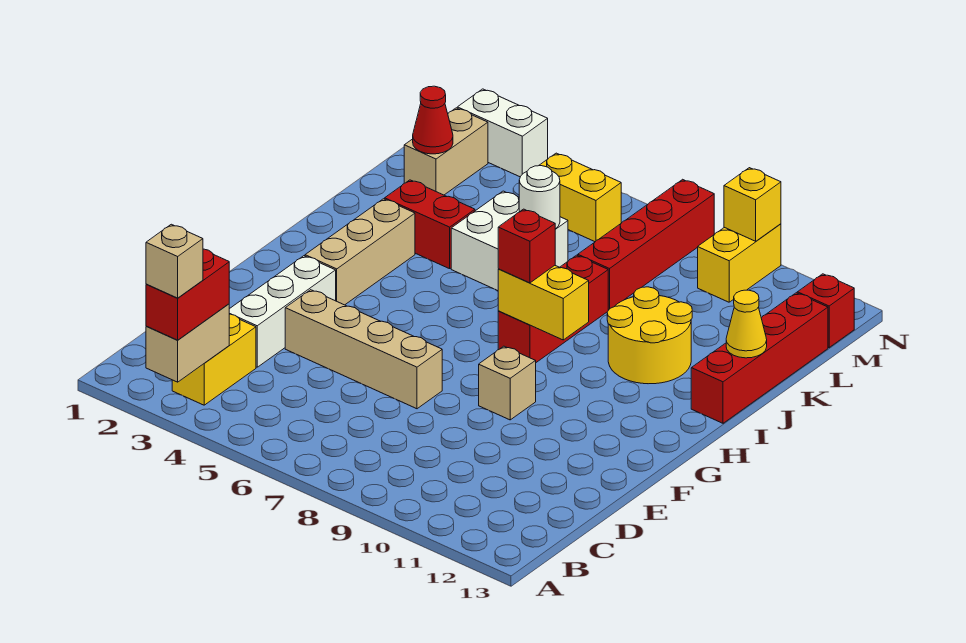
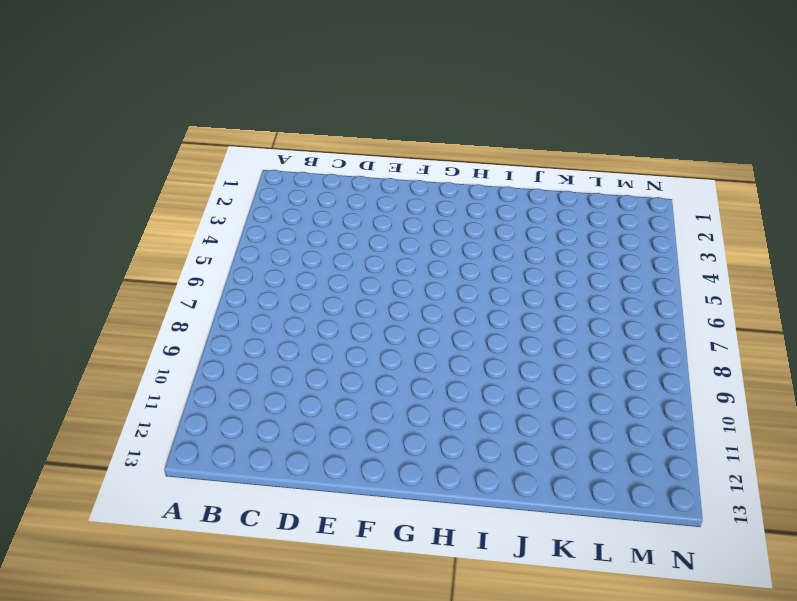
none -> yellow 1x2 brick [172,314,256,405]
none -> white 1x3 brick [229,256,336,367]
none -> tan 1x4 brick [285,290,442,409]

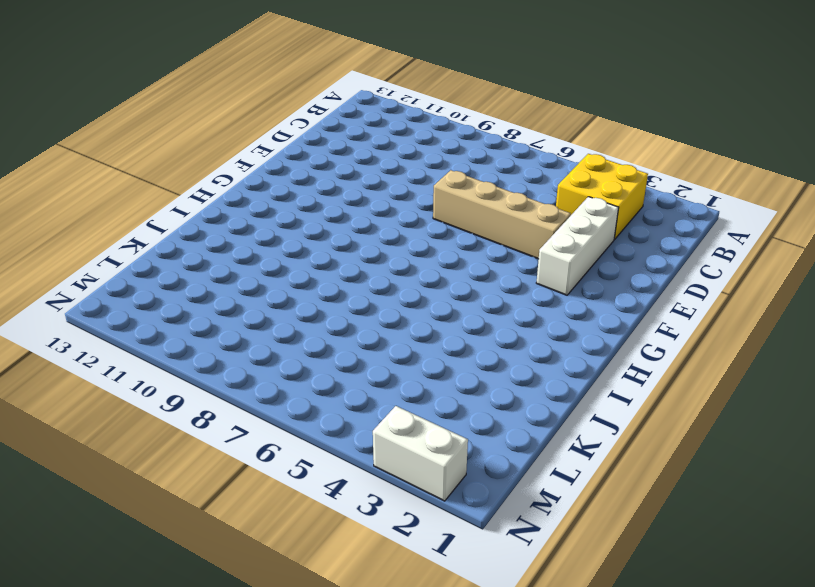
yellow 2x2 brick [556,154,648,239] -> yellow 1x2 brick [172,314,256,405]
none -> tan 1x1 brick [479,346,536,420]
none -> tan 1x3 brick [305,199,415,305]
none -> red 1x3 brick [498,255,608,362]

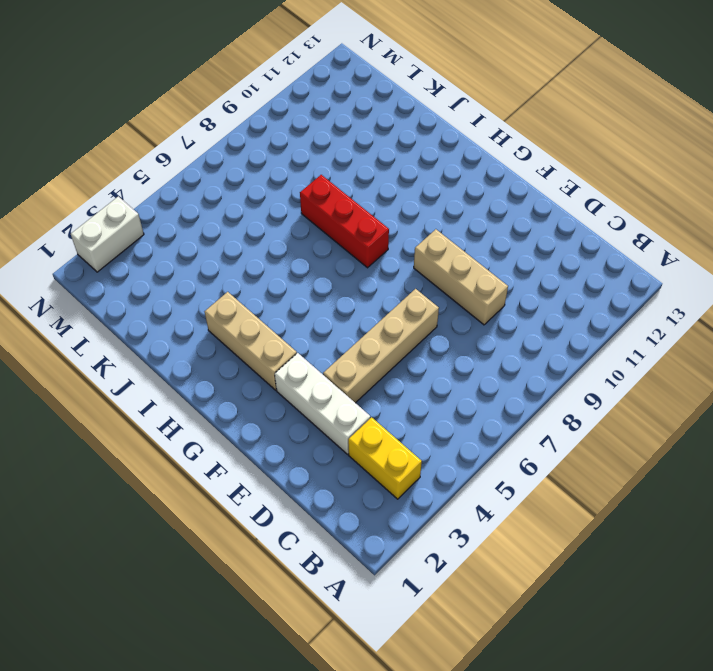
tan 1x3 brick [414,229,508,325] -> tan 1x1 brick [479,346,536,420]
none -> yellow 2x2 round brick [607,287,692,384]
none -> red 1x4 brick [691,293,828,423]
none -> red 1x2 brick [385,180,475,269]

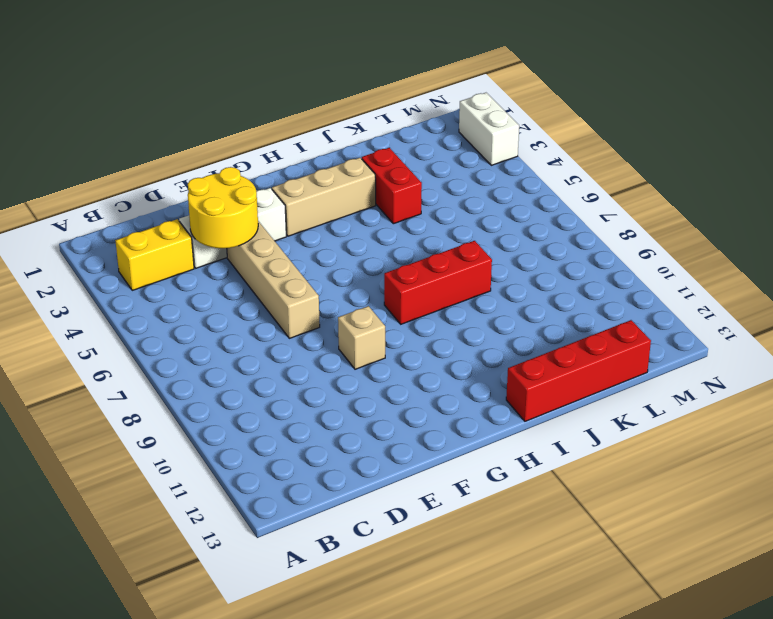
yellow 2x2 round brick [188,167,258,248] -> yellow 2x2 round brick moved to [607,287,692,384]
none -> white 2x2 brick [451,191,568,291]
none -> red 1x4 brick [578,179,714,310]
none -> tan 1x2 brick [404,108,488,195]

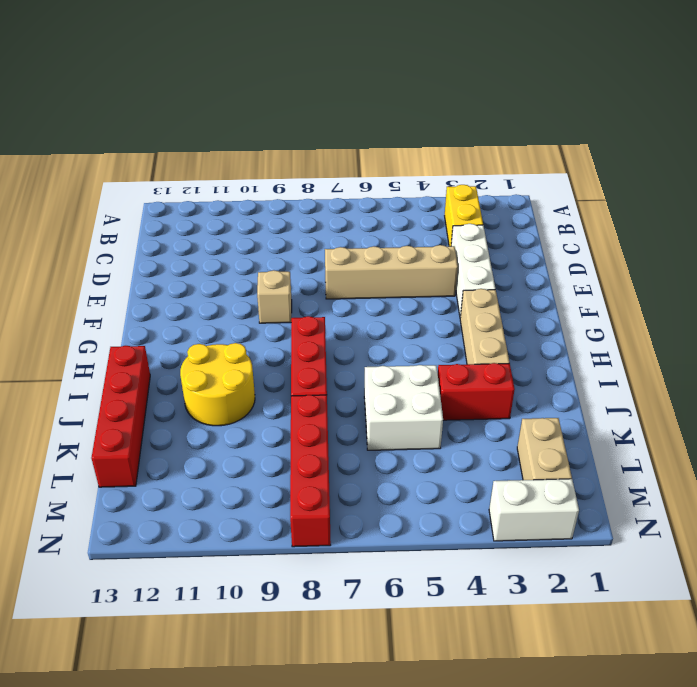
none -> yellow 1x2 brick [539,153,621,242]
none -> yellow 1x2 brick [698,224,781,302]
none -> red 1x1 brick [797,274,854,347]

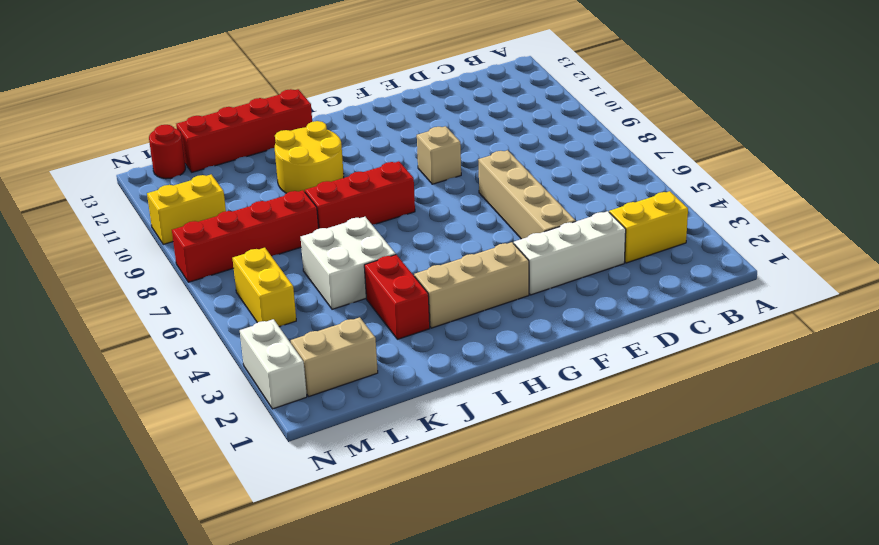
red 1x1 round brick [149,125,185,179] -> red 1x1 brick [797,274,854,347]
none -> tan 1x2 brick [146,304,229,382]
none -> yellow 1x2 brick [498,266,589,340]
none -> yellow 1x1 cone [726,290,767,358]

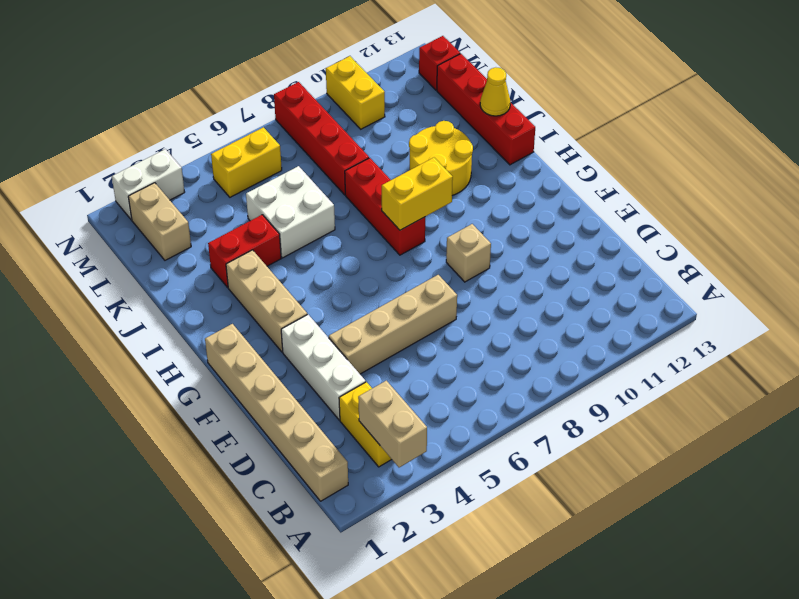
tan 1x6 brick [205,324,348,501] -> none
none -> white 1x1 round brick [519,166,560,229]
none -> red 1x1 cone [413,86,453,154]
none -> yellow 1x1 brick [724,168,781,241]

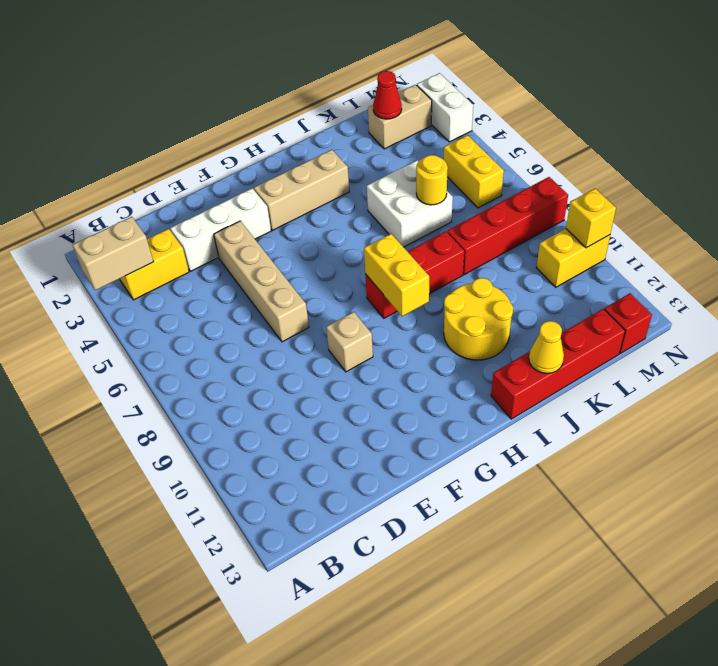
yellow 1x1 round brick [416,155,448,205] -> white 1x1 round brick [519,166,560,229]
none -> red 1x2 brick [385,180,475,269]
none -> red 1x2 brick [146,249,229,340]
none -> red 1x1 brick [498,209,555,283]

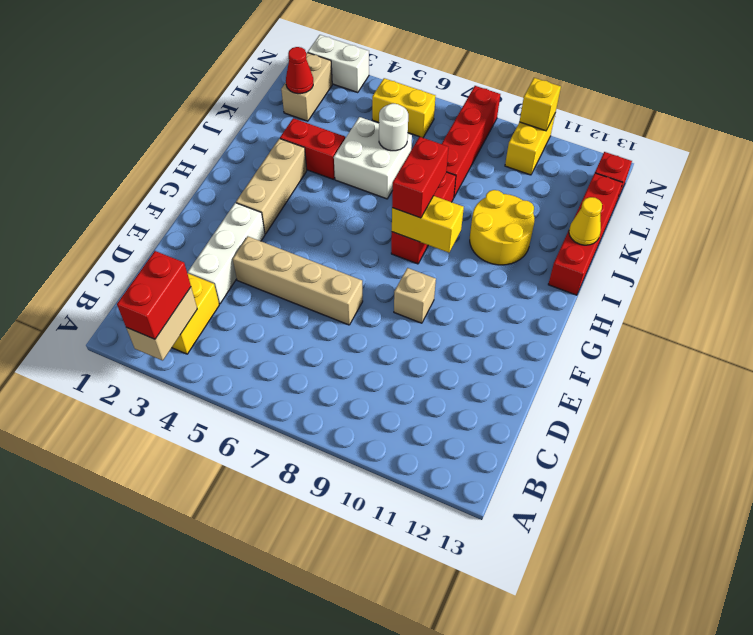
red 1x2 brick [392,137,448,218] -> red 1x1 brick [498,209,555,283]
none -> tan 1x1 brick [146,224,203,298]

